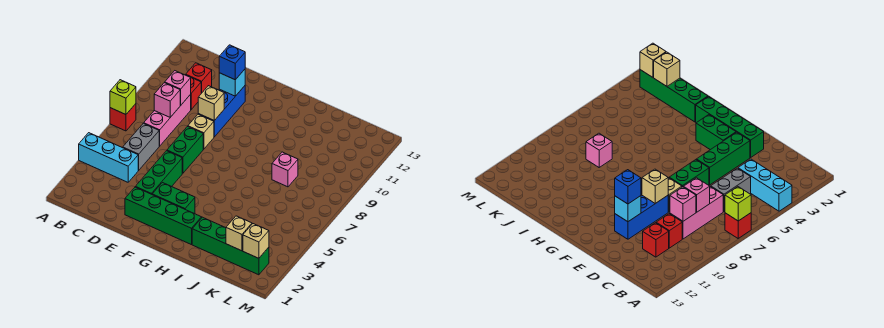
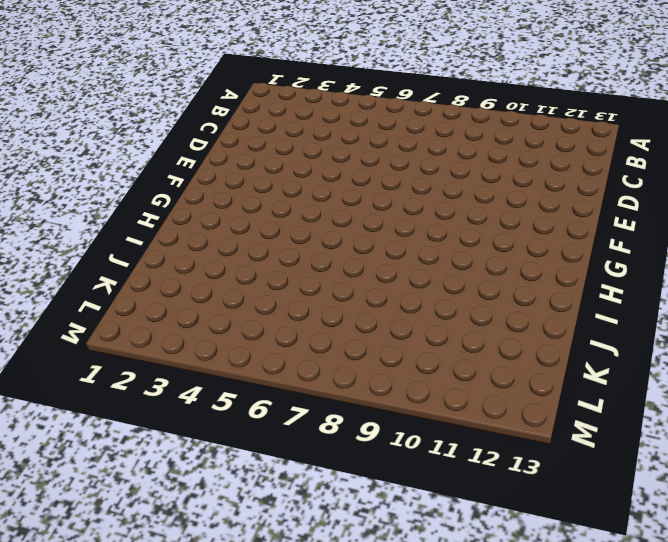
none -> cyan 1x3 brick [79,133,138,182]
none -> red 1x1 brick [110,104,136,131]
none -> grey 1x2 brick [123,123,159,170]

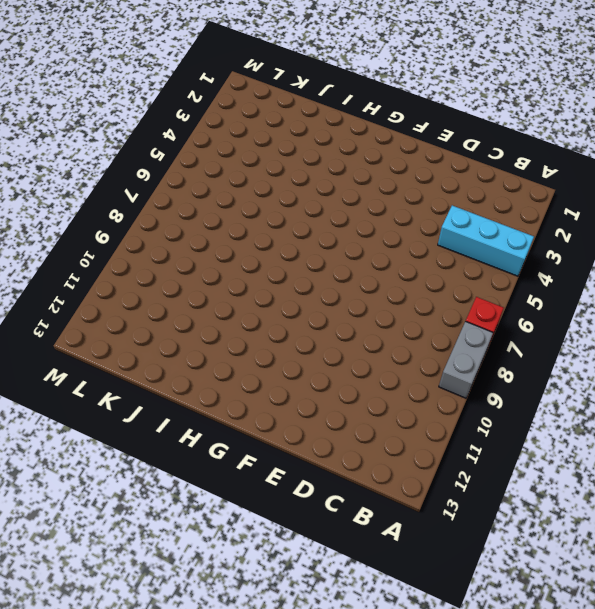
grey 1x2 brick [439,321,493,398] -> grey 1x2 brick moved to [123,123,159,170]
none -> pink 1x3 brick [144,94,191,146]
none -> red 1x1 brick [191,78,201,110]
none -> red 1x1 brick [186,63,212,93]

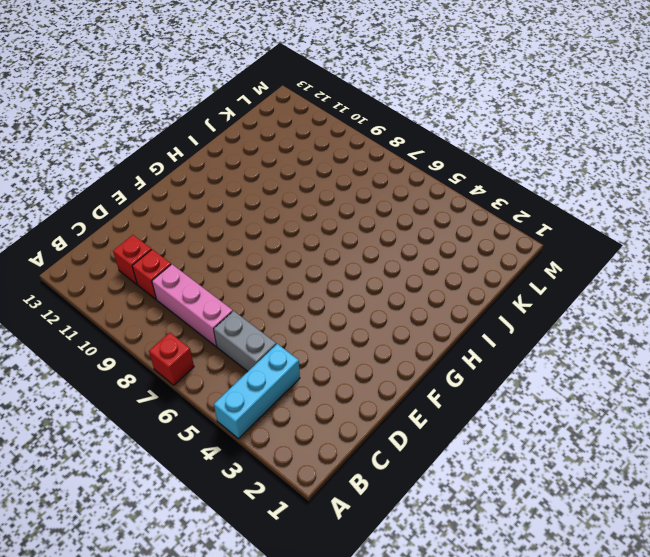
none -> green 1x4 brick [125,187,202,245]
none -> green 1x3 brick [136,151,182,194]
none -> green 1x2 brick [167,126,203,173]

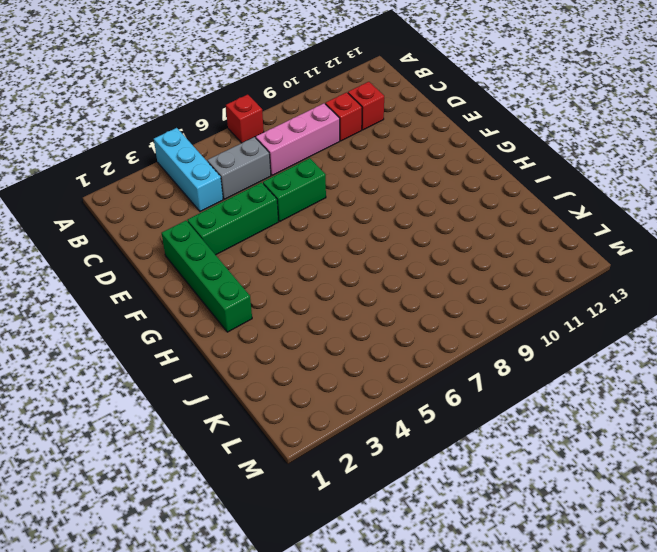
none -> tan 1x1 brick [188,114,214,149]
none -> blue 1x3 brick [199,86,245,137]
none -> green 1x2 brick [152,183,195,214]

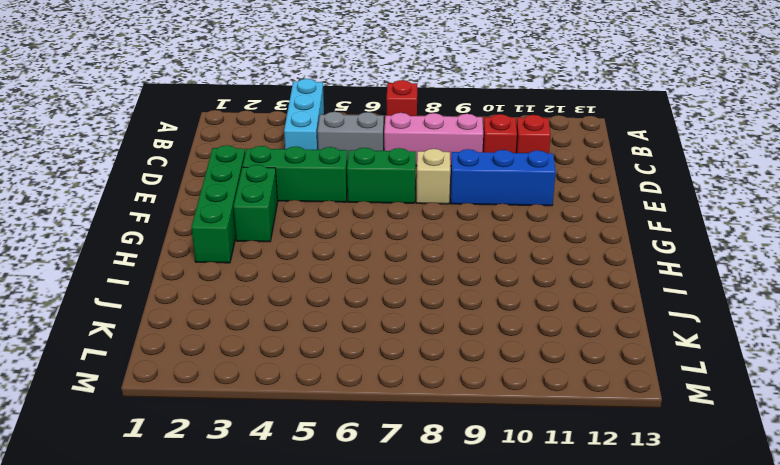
none -> green 1x4 brick [192,217,269,275]
none -> pink 1x1 brick [272,152,298,187]
none -> lime 1x1 brick [110,80,136,115]

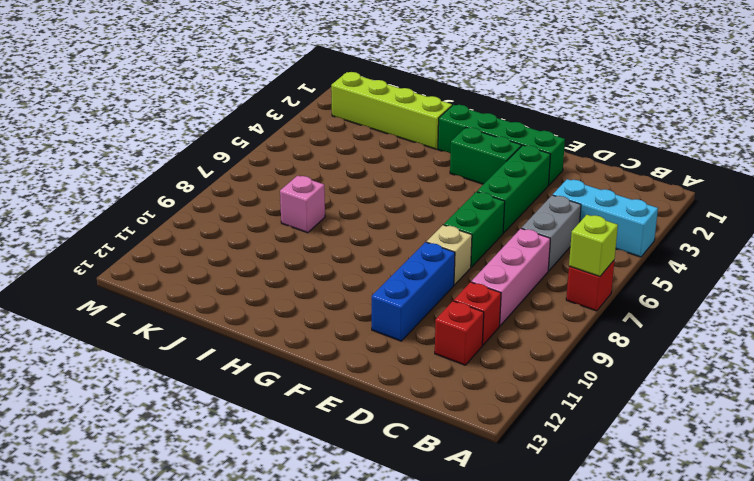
lime 1x4 brick [331,72,452,149] -> green 1x4 brick [192,217,269,275]
none -> pink 1x1 brick [154,83,180,117]
none -> pink 1x1 brick [165,71,191,105]
none -> tan 1x1 brick [198,86,224,120]

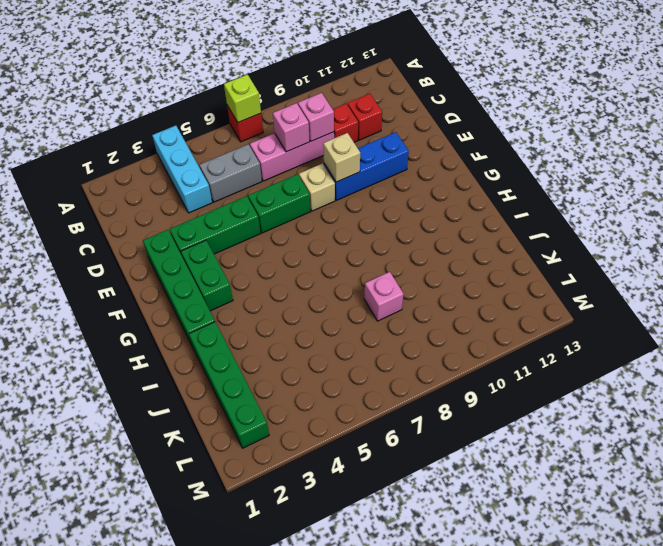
none -> cyan 1x1 brick [219,69,245,96]
none -> tan 1x1 brick [226,216,252,251]
none -> tan 1x1 brick [243,224,269,258]

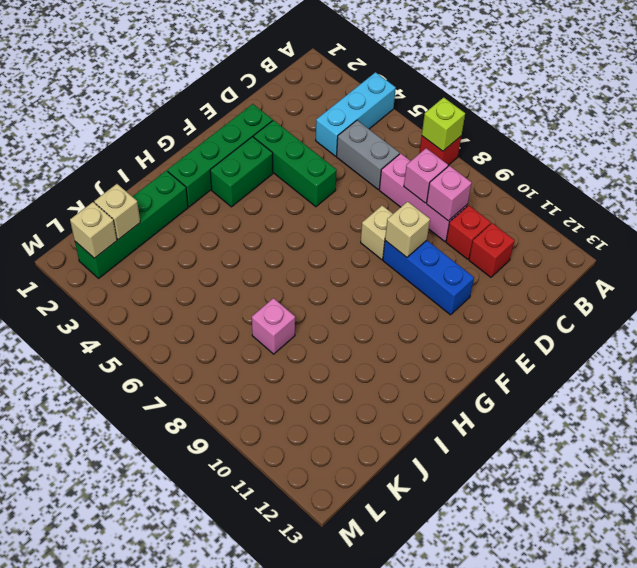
none -> green 1x2 brick [167,126,203,173]
none -> cyan 1x1 brick [219,69,245,96]
none -> blue 1x1 brick [219,45,245,80]

